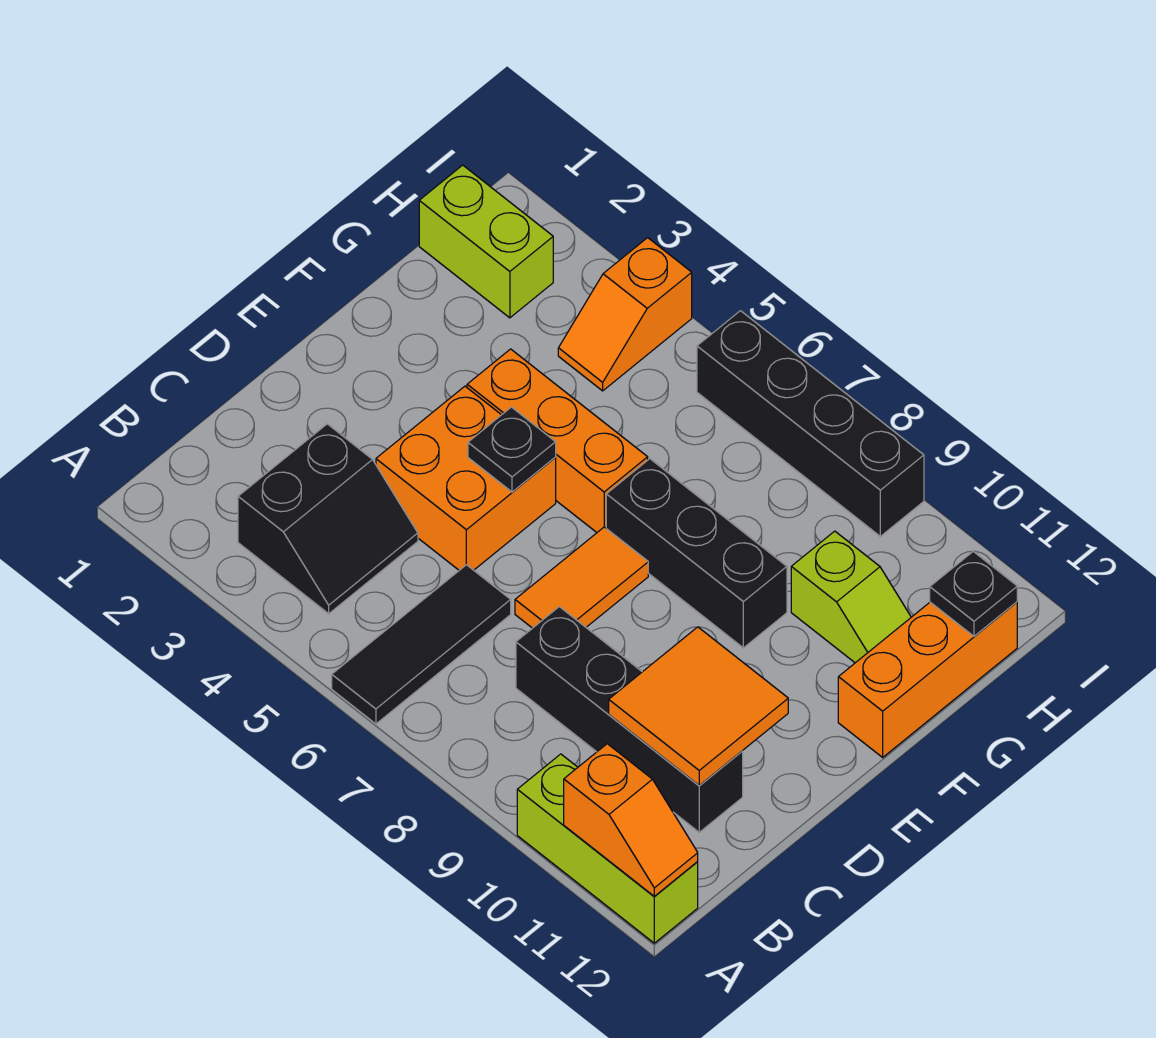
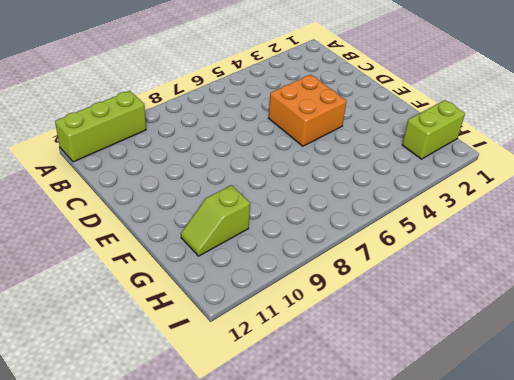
none -> black 1x3 tile [332,565,511,724]
none -> black 2x2 slope [238,424,418,614]
none -> black 1x4 brick [516,607,743,832]

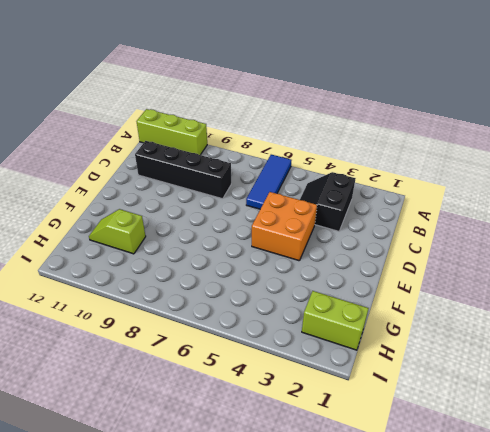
blue 1x3 tile [246,155,292,209] -> black 1x3 tile [332,565,511,724]
none -> orange 1x2 tile [515,527,648,628]
none -> orange 1x3 brick [467,349,648,532]
none -> black 1x3 brick [606,459,787,648]

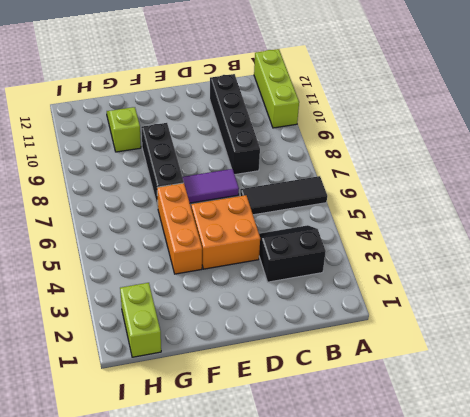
purple 1x2 tile [183,169,239,203] -> orange 1x2 tile [515,527,648,628]
none -> orange 1x3 brick [838,602,1017,757]
none -> orange 1x2 slope [558,238,692,391]
none -> black 1x4 brick [697,311,924,536]

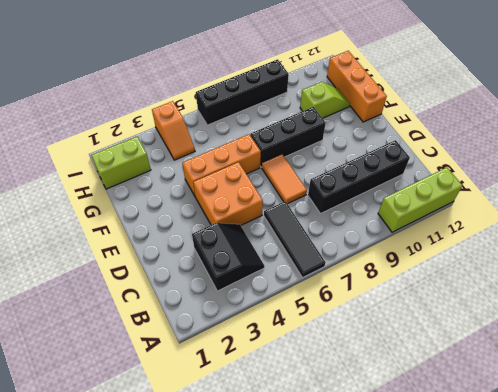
none -> orange 1x2 slope [564,744,698,896]
none -> orange 2x2 tile [609,627,788,786]
none -> black 1x1 plate [468,407,556,492]

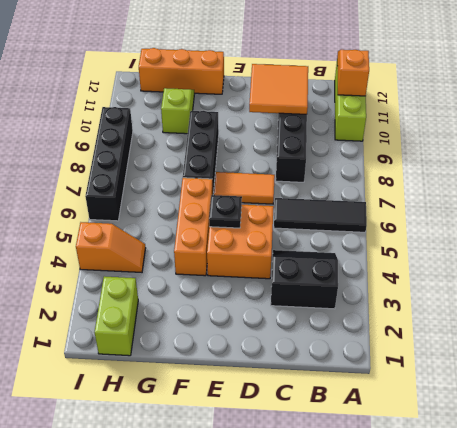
none -> black 1x1 plate [930,551,1017,636]

